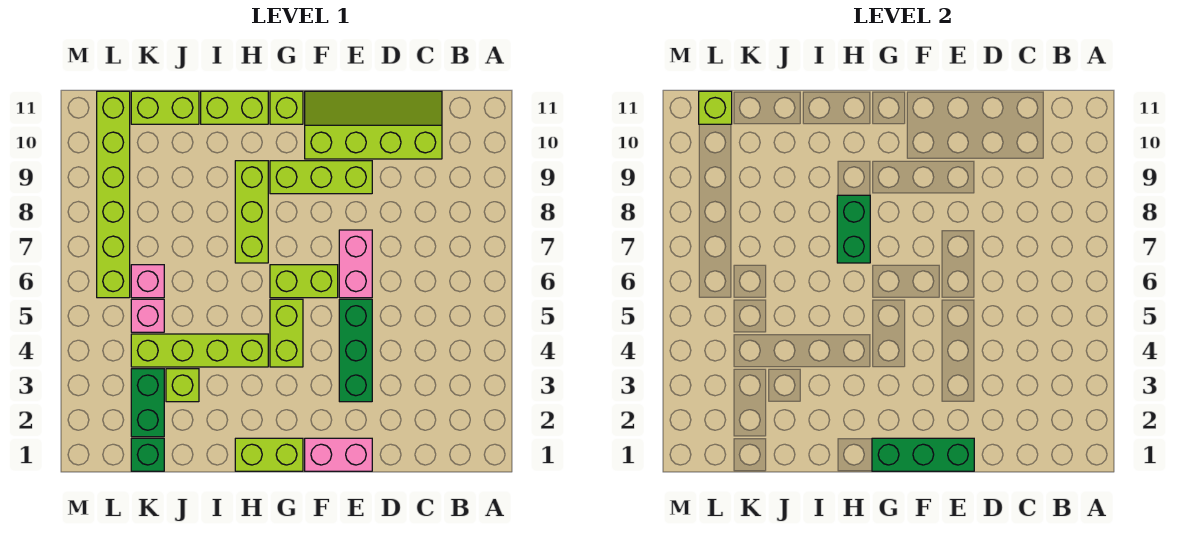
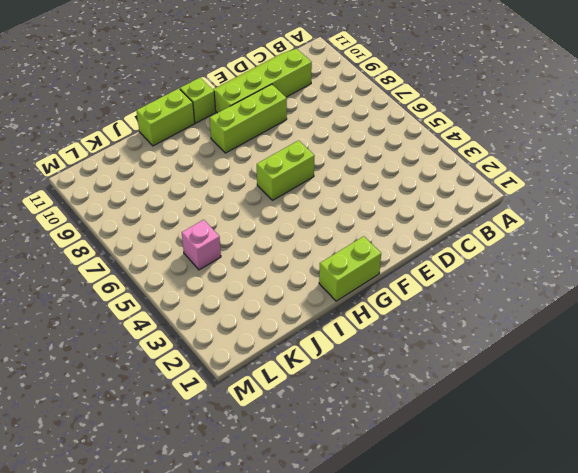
none -> pink 1x2 brick [305,438,372,471]
none -> green 1x3 brick [339,299,372,402]
none -> pink 1x2 brick [339,230,372,298]

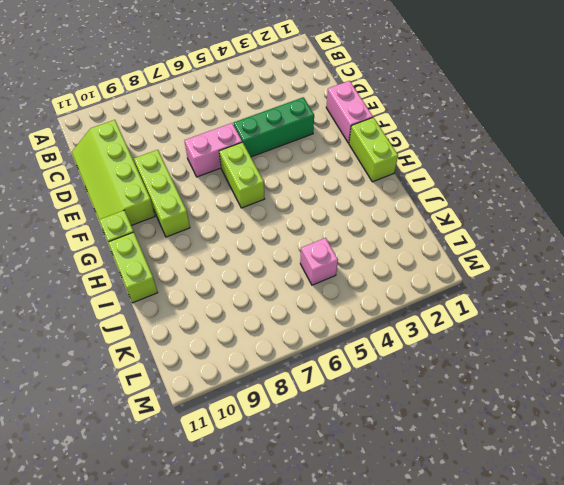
none -> lime 1x2 brick [270,299,303,367]
none -> lime 1x4 brick [131,334,268,367]
none -> lime 1x3 brick [235,161,268,263]

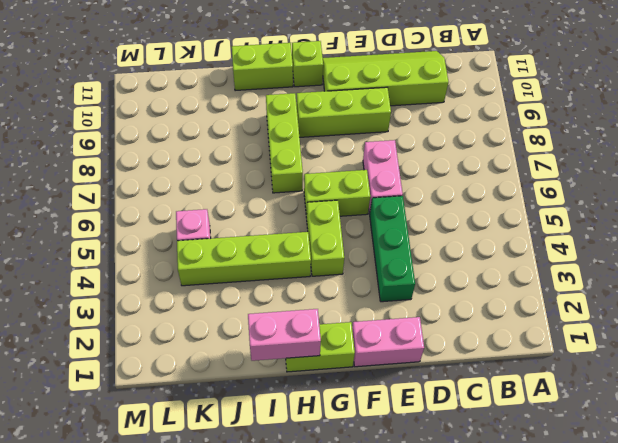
pink 1x2 brick [248,309,321,361] -> none
none -> lime 1x1 brick [166,369,199,402]
none -> lime 1x2 brick [131,91,199,124]
none -> green 1x1 brick [131,438,164,471]

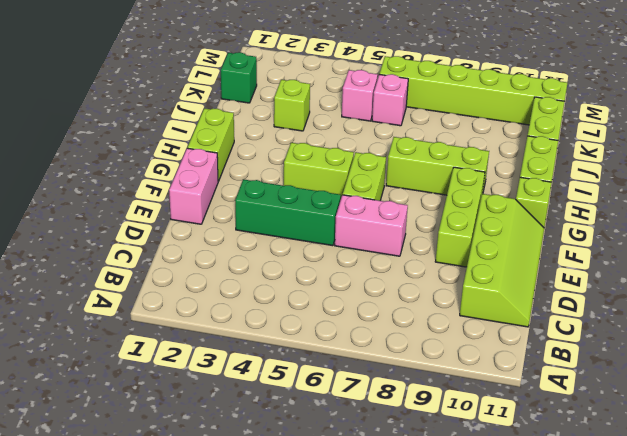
none -> lime 1x4 brick [131,334,268,367]
none -> green 1x2 brick [131,369,164,437]
none -> green 1x3 brick [872,438,974,471]

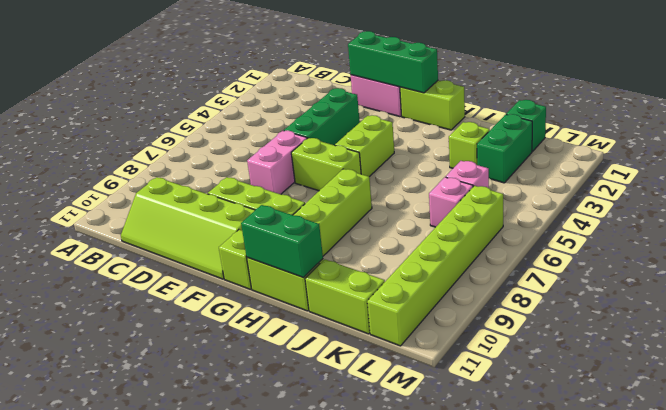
green 1x2 brick [241,205,323,278] -> green 1x2 brick turned to [837,195,870,263]
none -> lime 1x4 brick [131,334,268,367]
none -> lime 1x1 brick [699,91,732,124]

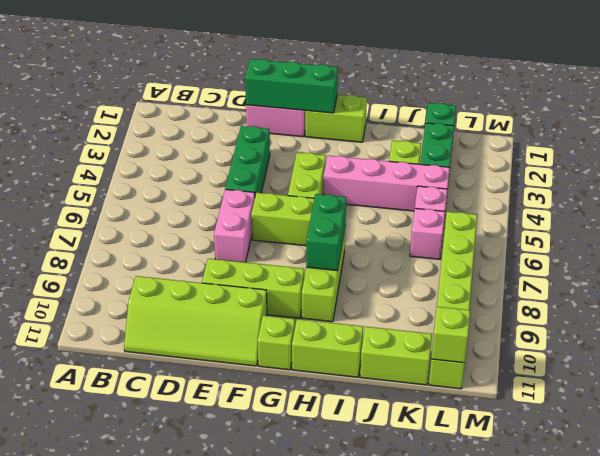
pink 1x4 brick [323,156,450,211] -> lime 1x4 brick [131,334,268,367]

